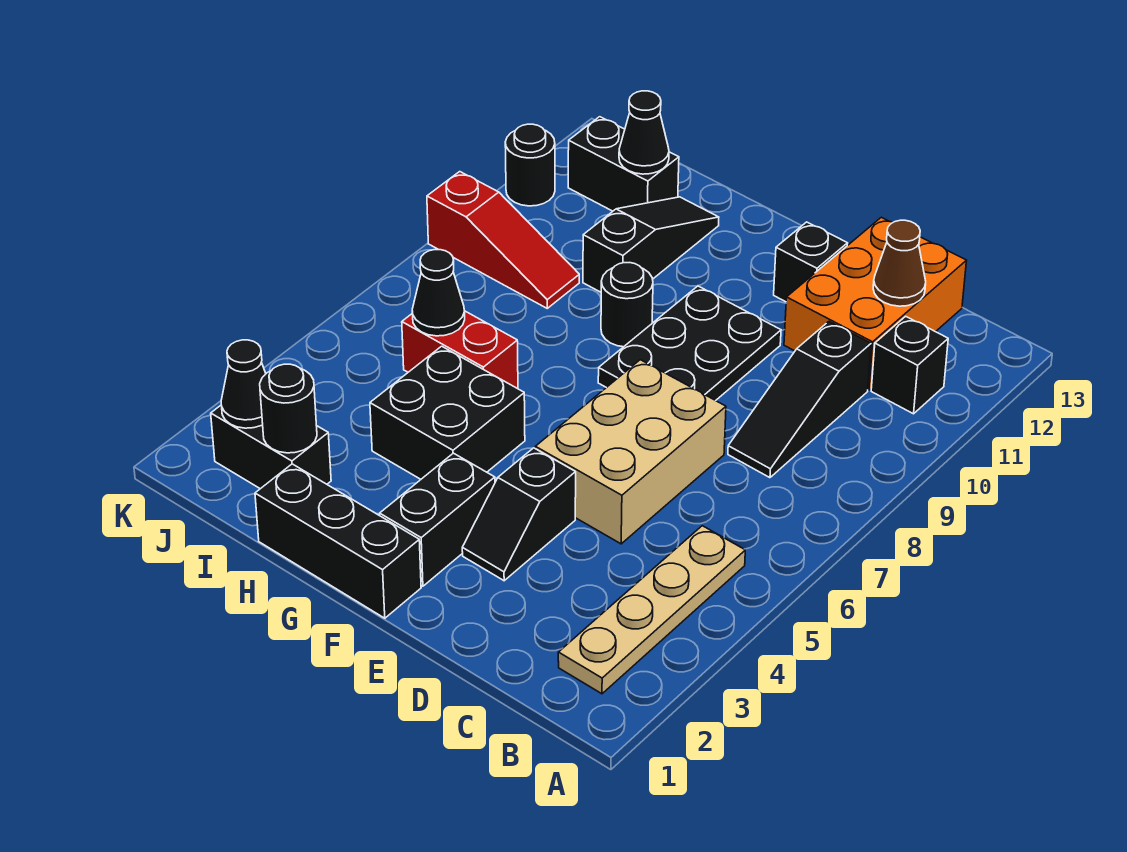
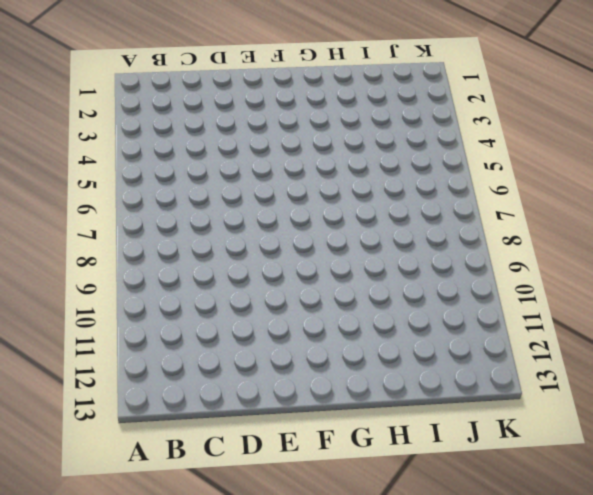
none -> tan 1x4 plate [558,526,745,694]
none -> black 1x1 brick [871,316,948,414]
none -> black 1x3 slope [728,322,871,478]

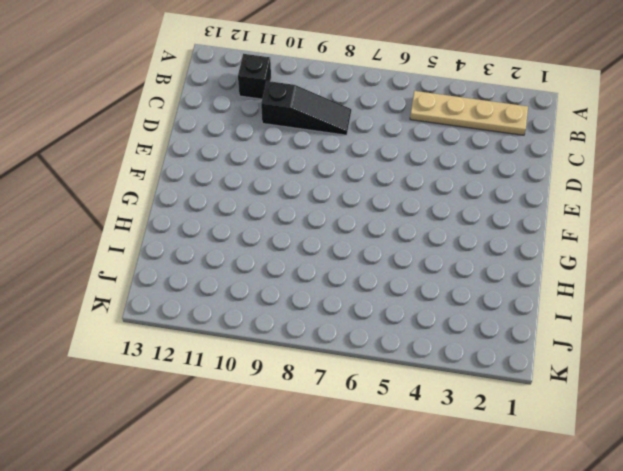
none -> orange 2x3 brick [784,217,967,390]
none -> tan 2x3 brick [535,360,726,544]
none -> black 1x2 slope [462,448,576,581]

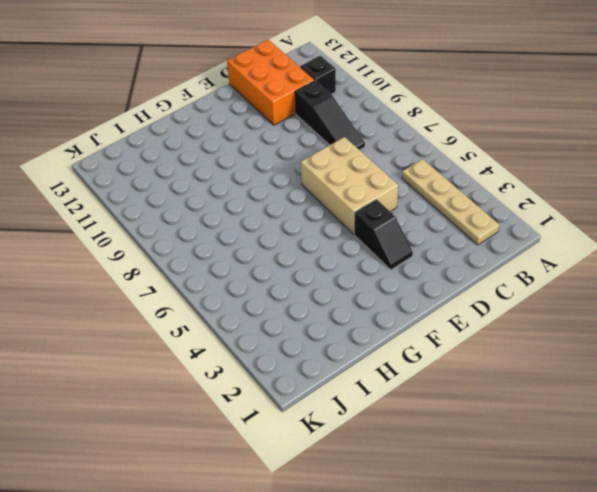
none -> black 2x3 plate [598,286,781,401]
none -> black 1x1 brick [774,222,848,302]
none -> black 1x3 brick [255,464,421,618]

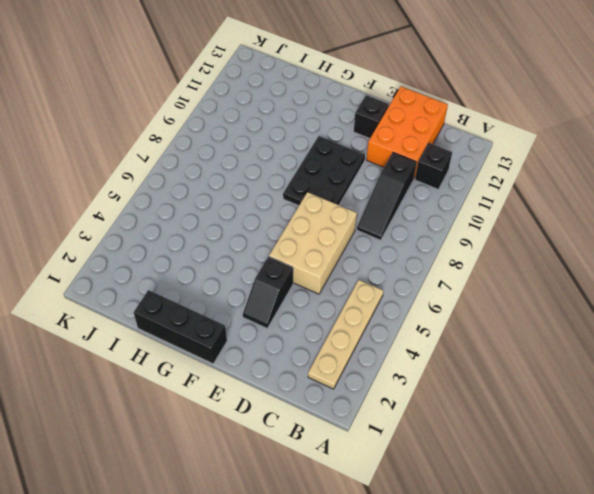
none -> black 1x2 brick [380,453,495,586]
none -> black 2x2 brick [370,346,525,479]
none -> black 1x1 round brick [601,263,653,347]

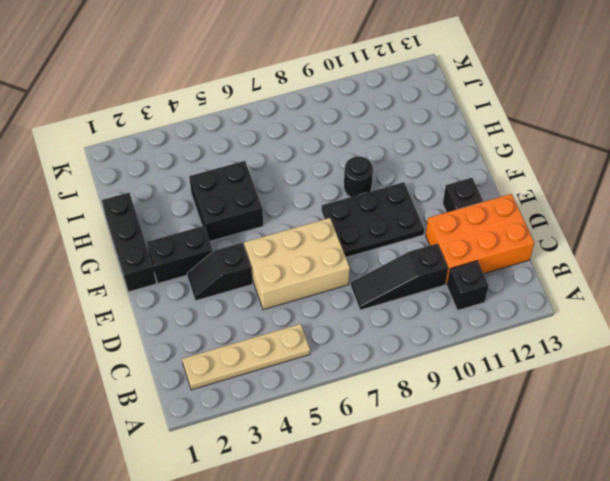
none -> red 1x2 brick [402,311,518,389]
none -> black 1x3 slope [583,197,719,292]
none -> black 1x2 brick [211,405,331,489]

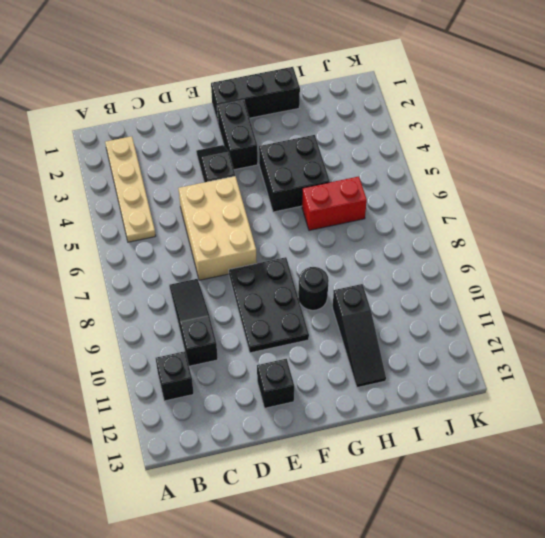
none -> orange 2x3 brick [784,217,967,390]
none -> black 1x2 brick [211,405,331,489]
none -> red 1x3 slope [427,172,579,308]

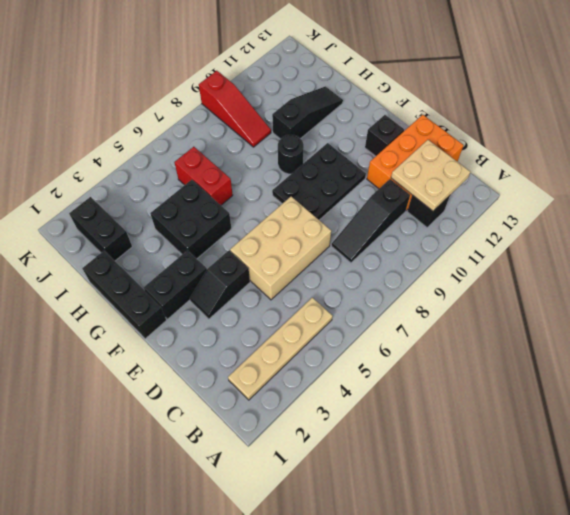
tan 2x2 plate [391,140,470,211] -> brown 1x1 cone [873,220,926,306]
none -> black 1x2 brick [568,117,679,211]
none -> black 1x1 round brick [505,124,555,206]
none -> black 1x1 round brick [260,364,317,453]

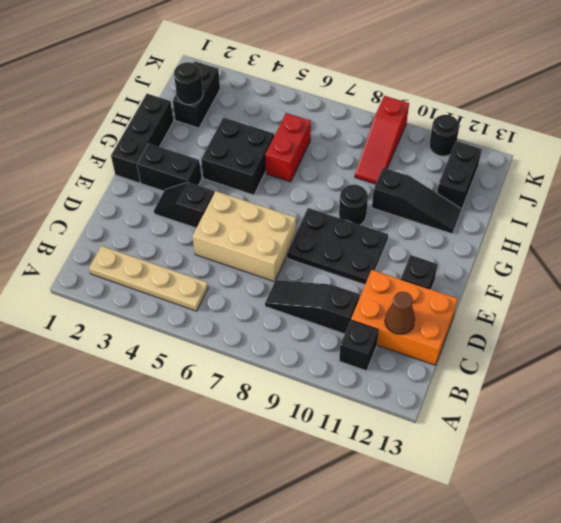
none -> black 1x1 cone [412,250,465,336]
none -> black 1x1 cone [619,91,669,174]
none -> black 1x1 cone [221,340,266,428]

